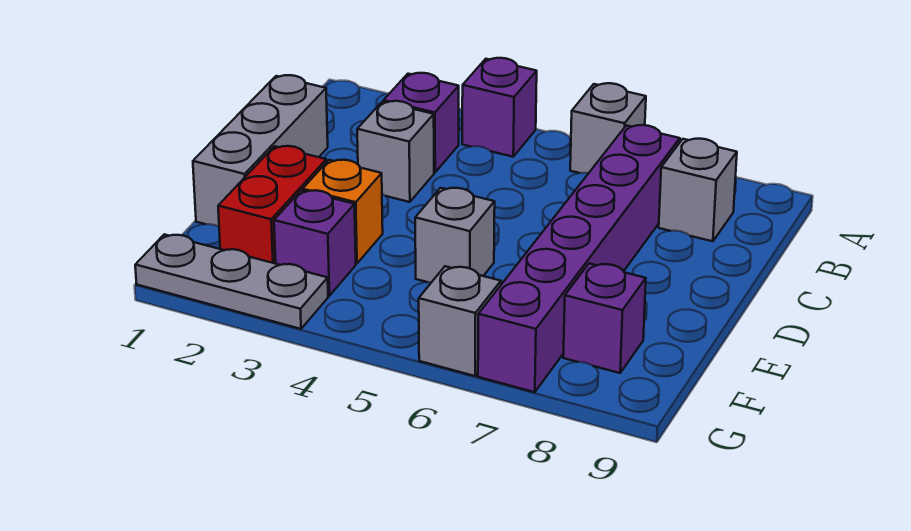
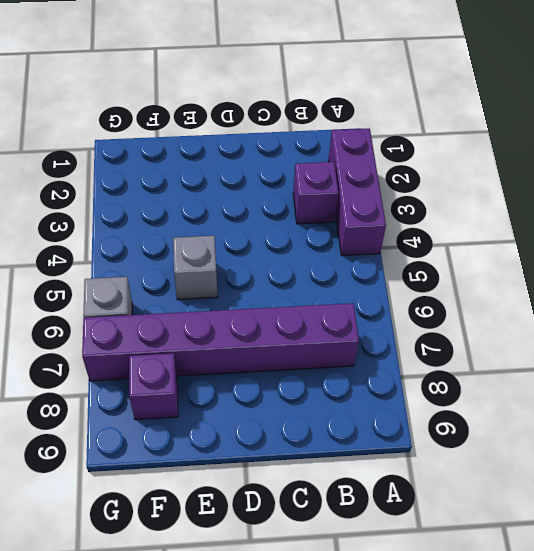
purple 1x3 brick [329,128,386,256] -> purple 1x1 brick [462,58,537,157]
none -> grey 1x1 brick [570,83,646,173]
none -> grey 1x1 brick [659,139,737,241]
none -> grey 1x3 brick [193,75,328,227]

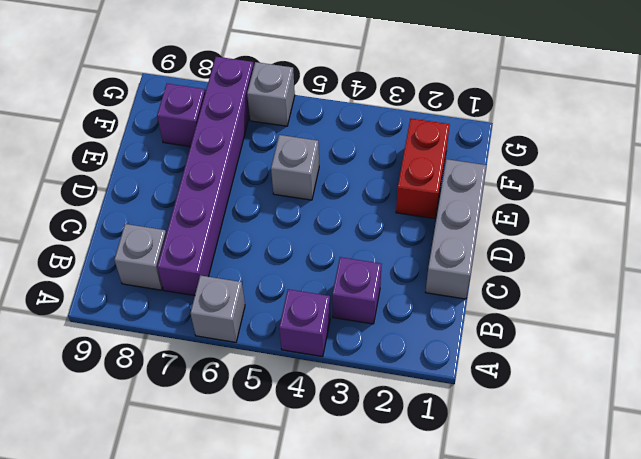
none -> grey 1x1 brick [357,101,434,202]
none -> orange 1x1 brick [303,160,383,264]
none -> purple 1x1 brick [274,190,356,296]

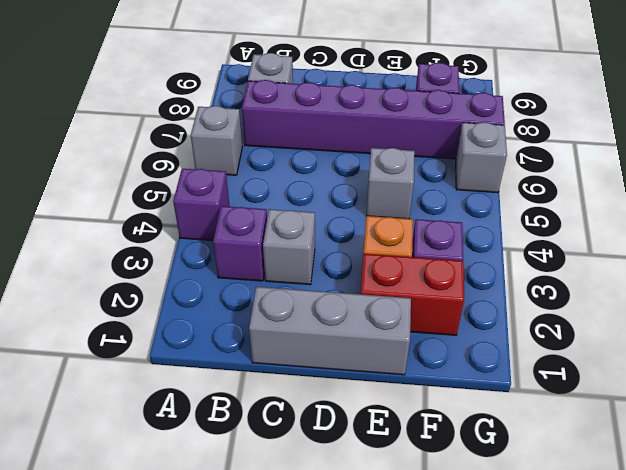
none -> grey 1x3 plate [135,234,328,329]

